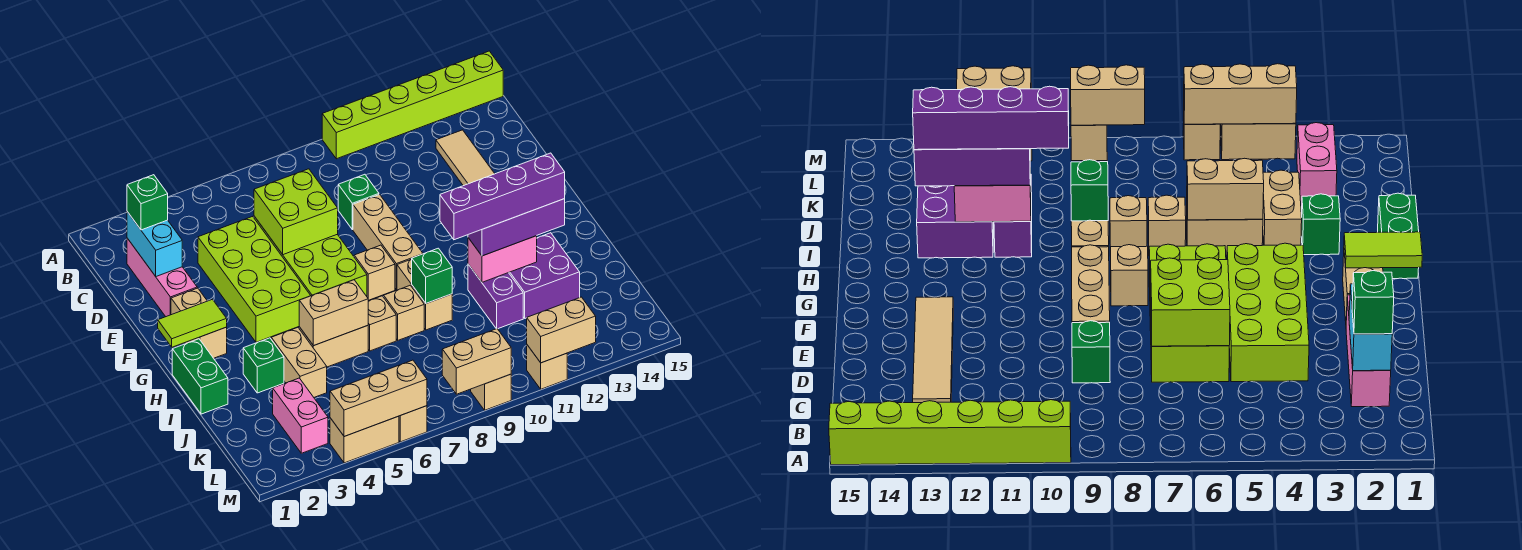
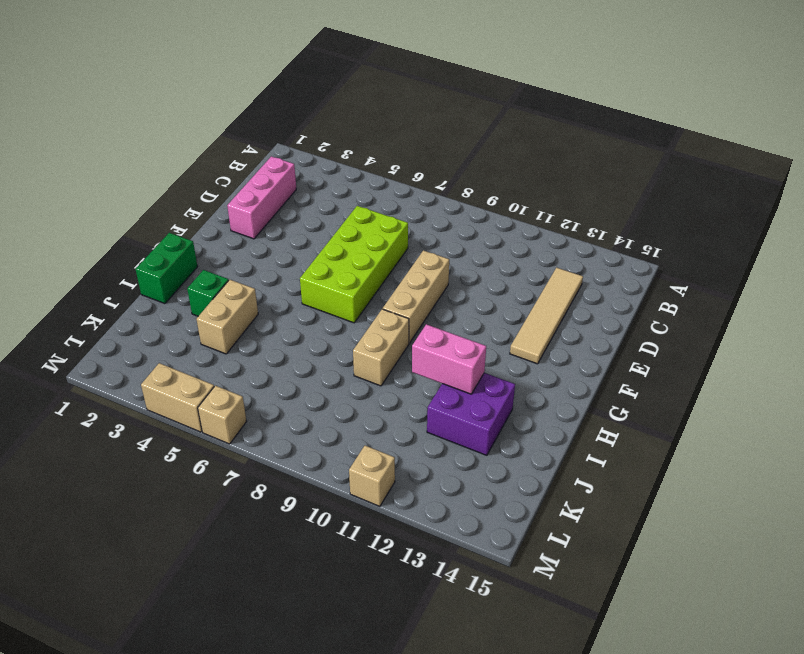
none -> lime 1x6 brick [322,51,503,159]
none -> lime 2x4 brick [198,216,311,342]
none -> green 1x1 brick [338,174,379,230]
none -> tan 1x2 brick [171,288,227,358]

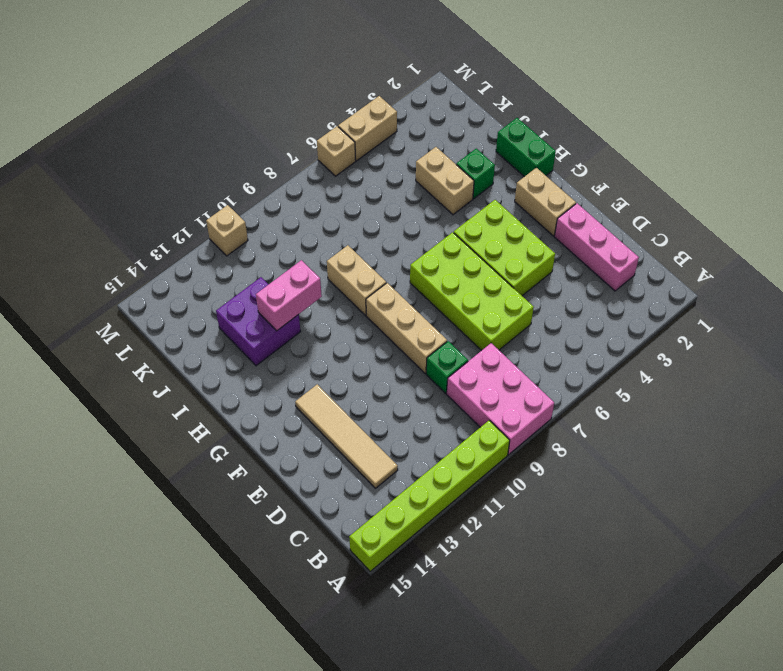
pink 2x3 brick [447,343,554,455] -> none
lime 2x3 brick [454,200,555,296] -> lime 2x4 brick [198,216,311,342]
none -> tan 1x1 brick [354,245,395,300]
none -> tan 1x2 brick [299,326,368,367]
none -> tan 1x1 brick [368,296,396,351]
none -> tan 1x1 brick [384,285,424,340]

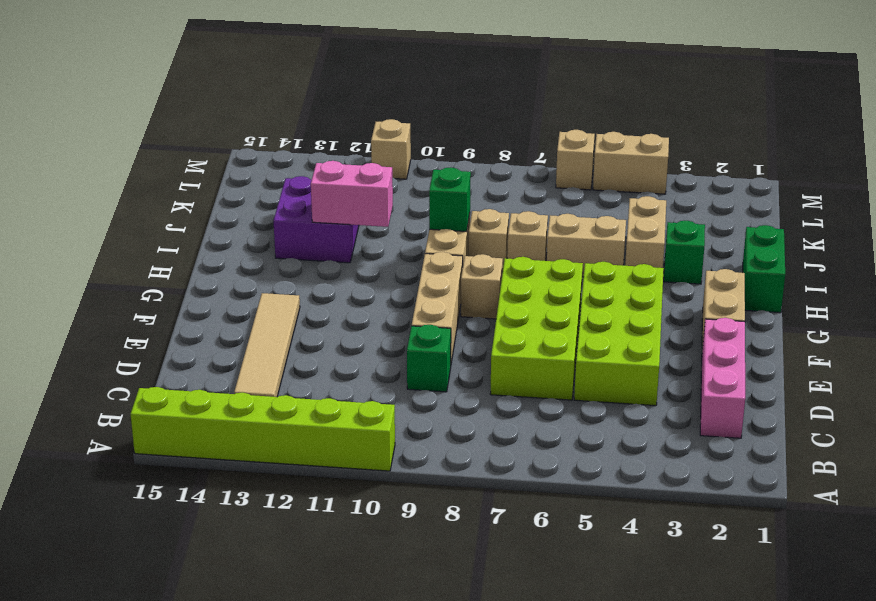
none -> purple 1x2 brick [468,264,523,329]
none -> pink 1x2 brick [273,378,328,453]
none -> tan 1x1 brick [471,374,511,410]
none -> cyan 1x2 brick [127,212,182,276]

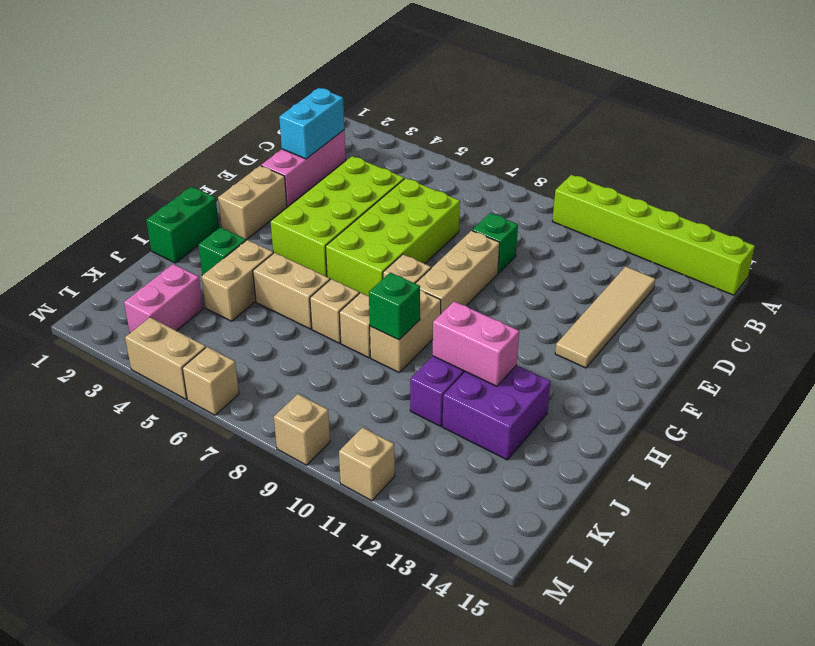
none -> lime 2x2 brick [254,169,338,255]
none -> lime 1x2 tile [158,299,227,347]
none -> tan 1x2 brick [299,280,368,346]
none -> tan 1x3 brick [330,360,427,437]

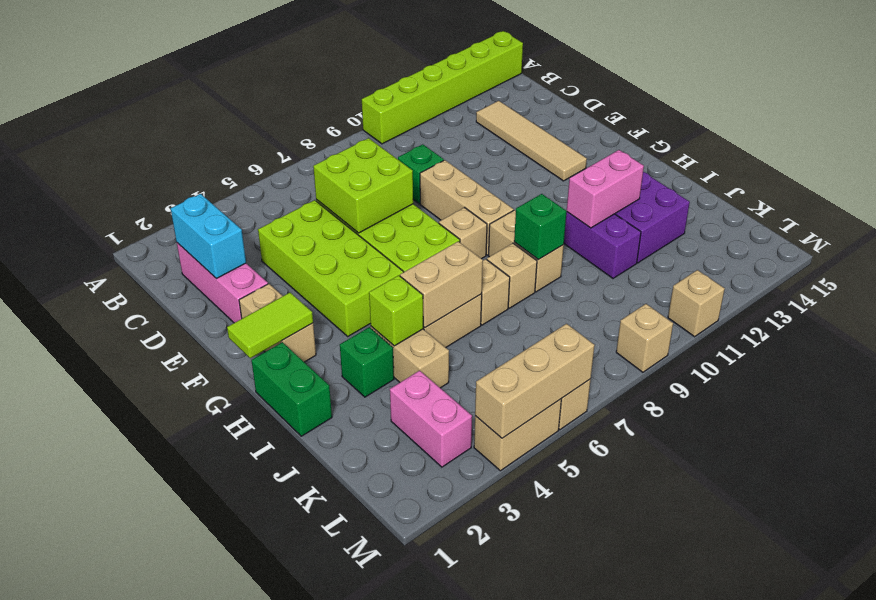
lime 1x1 brick [369,275,423,346] -> none
none -> tan 1x2 brick [442,329,511,394]
none -> tan 1x2 brick [527,297,596,363]
none -> green 1x1 brick [127,175,168,230]
none -> purple 1x3 brick [468,199,565,256]

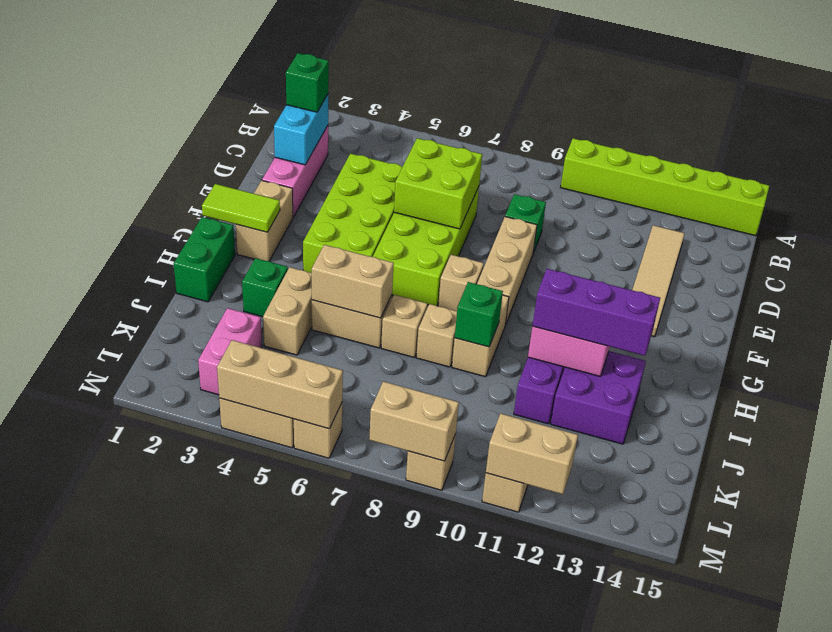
none -> purple 1x4 brick [440,153,565,240]

